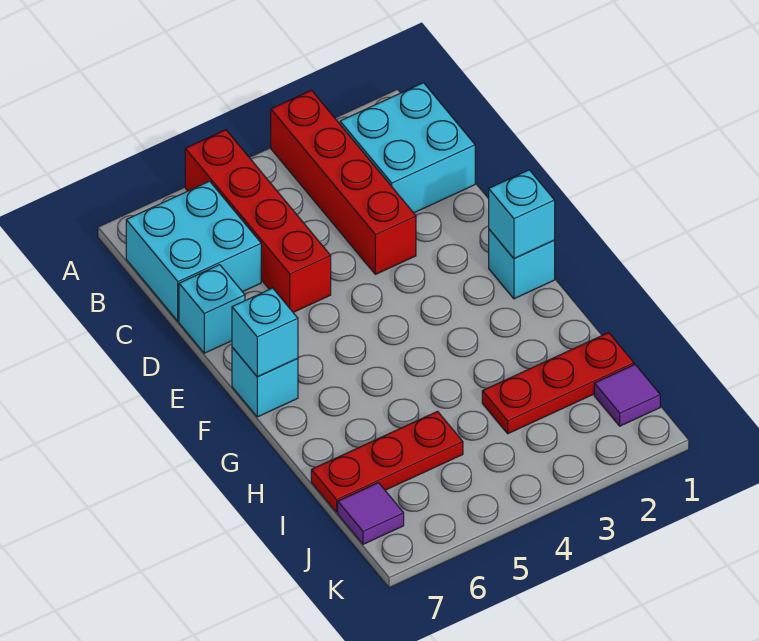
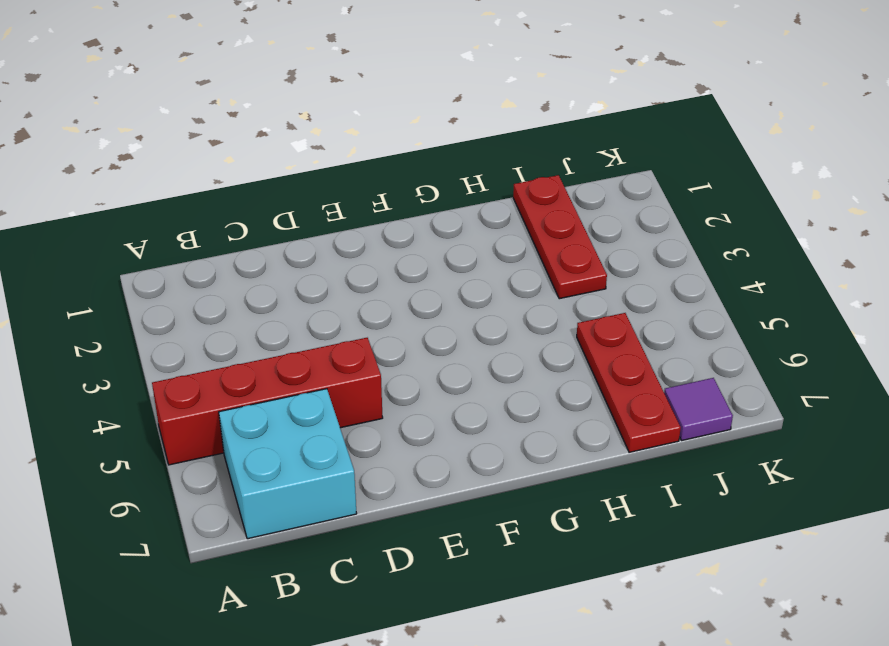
none -> red 1x4 brick [271,90,416,274]
none -> cyan 2x2 brick [340,83,475,213]
none -> cyan 1x1 brick [179,265,245,353]

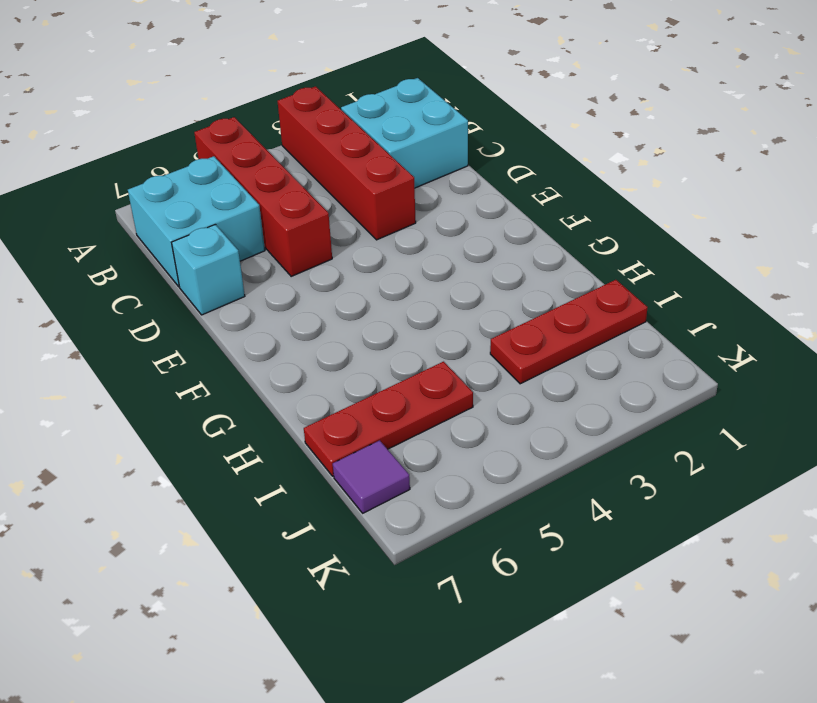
none -> cyan 1x1 brick [489,229,555,299]
none -> cyan 1x1 brick [232,347,298,417]
none -> purple 1x1 tile [594,365,660,426]

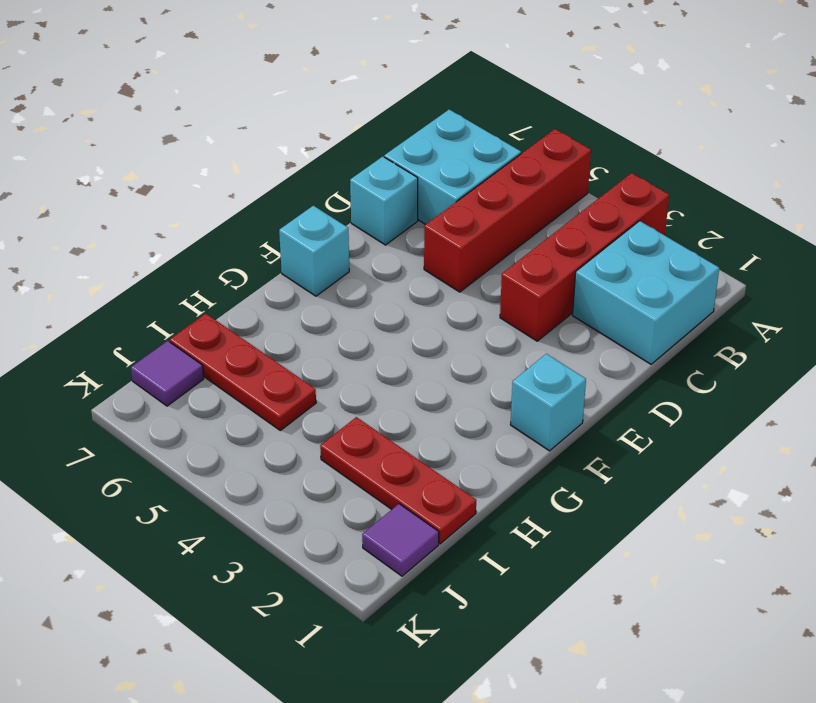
none -> cyan 1x1 brick [489,170,555,259]
none -> cyan 1x1 brick [232,288,298,377]

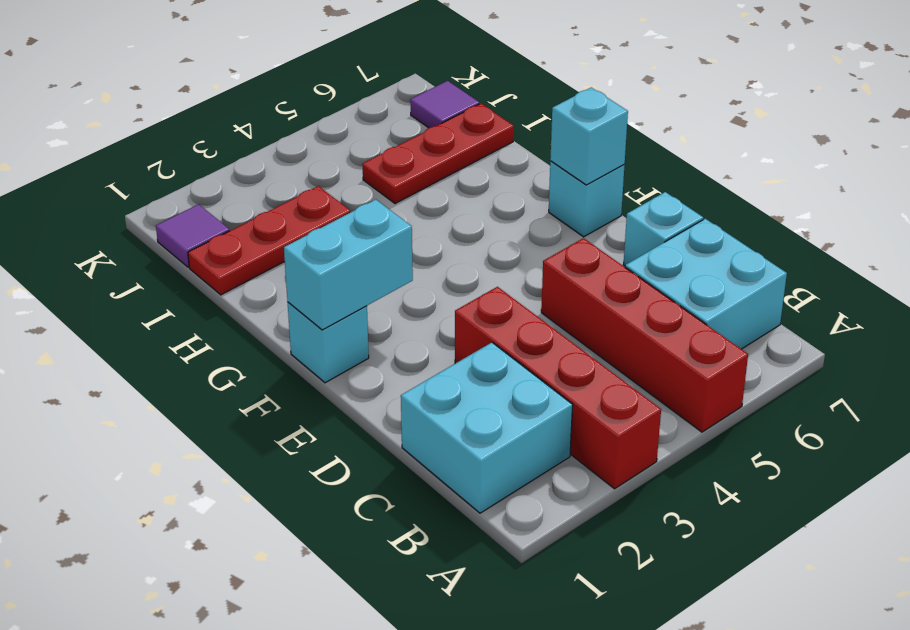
cyan 1x2 brick [284,200,413,330] -> cyan 1x1 brick [489,170,555,259]

